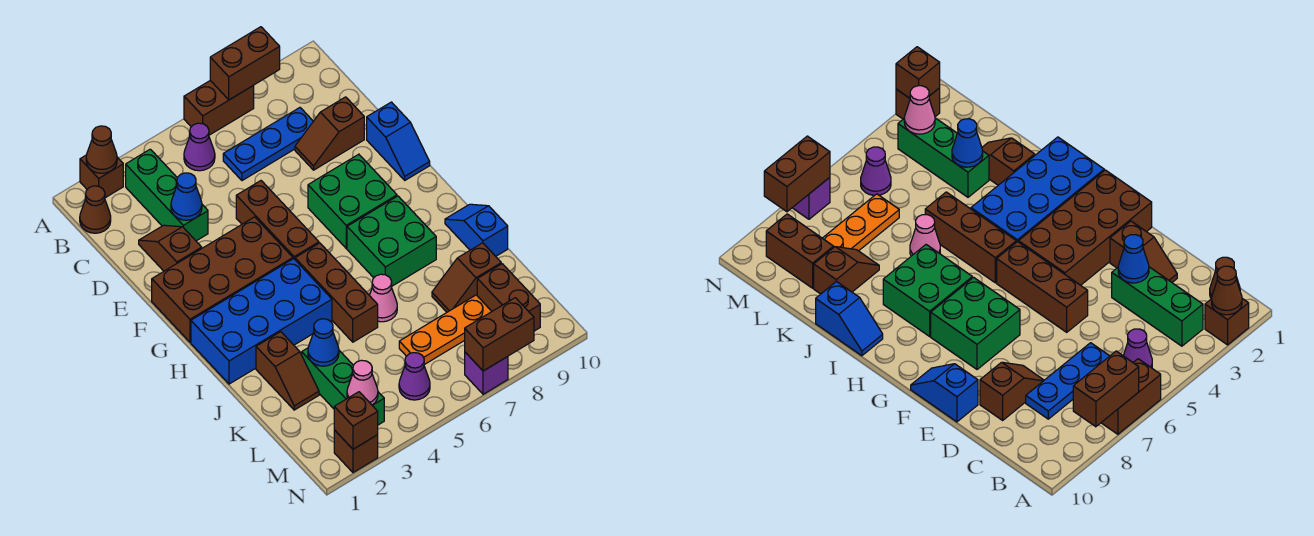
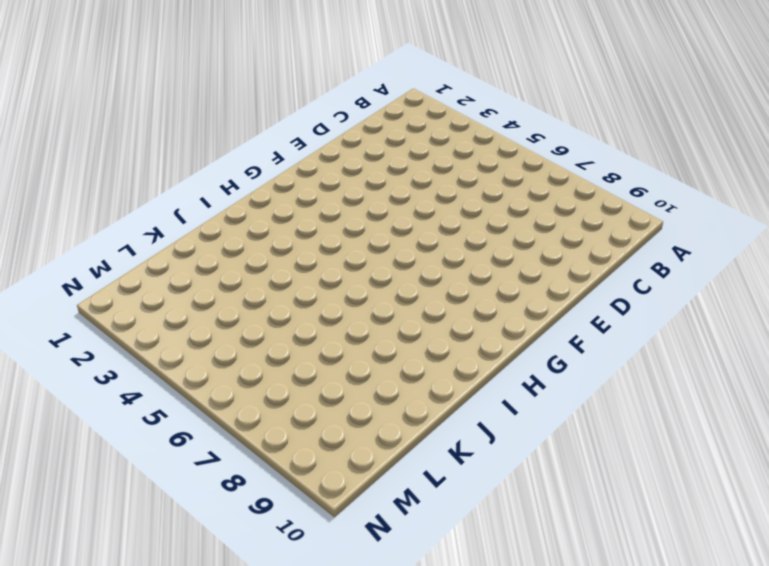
none -> brown 1x1 brick [80,155,123,198]
none -> brown 1x2 brick [184,81,254,135]
none -> brown 1x1 cone [80,186,111,233]
none -> green 1x3 brick [126,149,208,241]

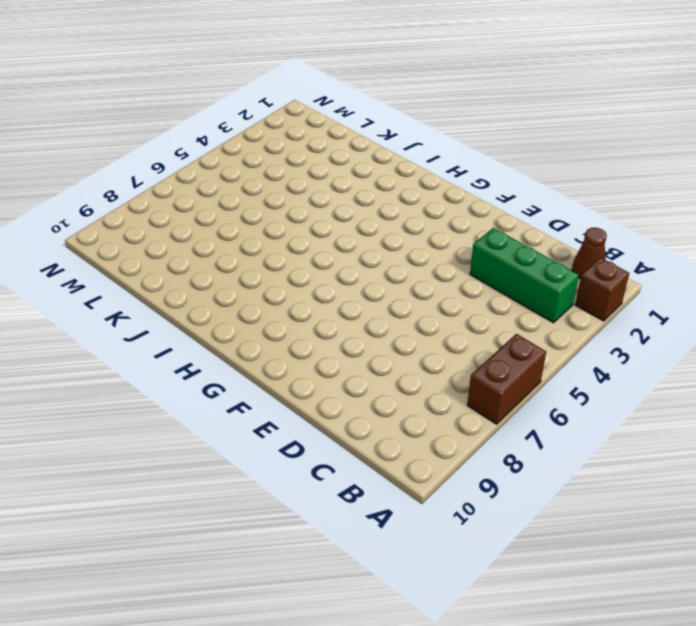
none -> purple 1x1 cone [184,123,215,171]
none -> blue 1x3 plate [223,108,313,181]
none -> brown 1x2 slope [139,225,202,271]
none -> brown 1x2 slope [295,97,364,170]

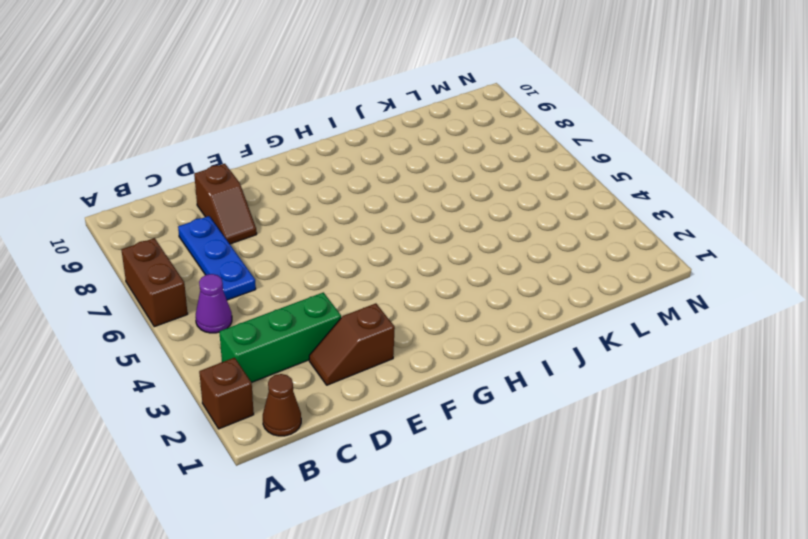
none -> brown 1x3 brick [236,181,319,259]
none -> blue 1x2 slope [367,102,430,180]
none -> brown 2x4 brick [152,217,293,342]
none -> green 2x2 brick [308,154,397,248]

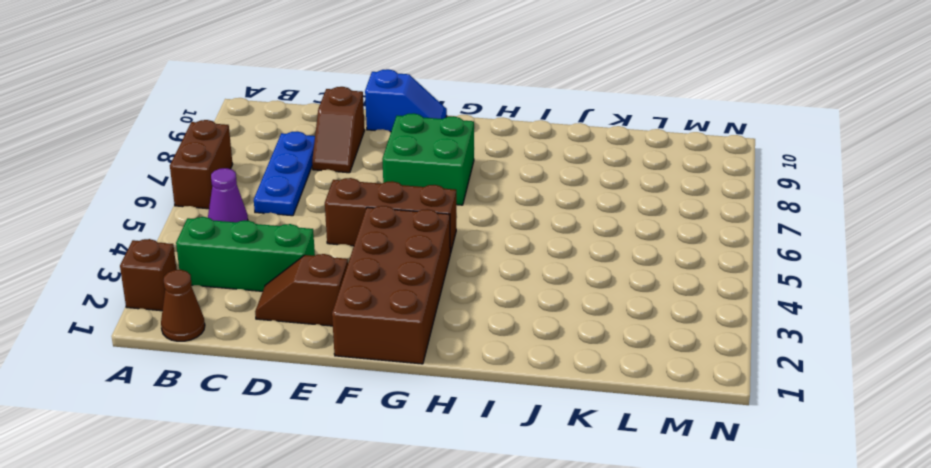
none -> blue 2x4 brick [191,259,332,384]
none -> brown 1x3 brick [295,243,378,342]
none -> green 2x2 brick [347,196,436,286]
none -> blue 1x2 slope [445,204,508,256]

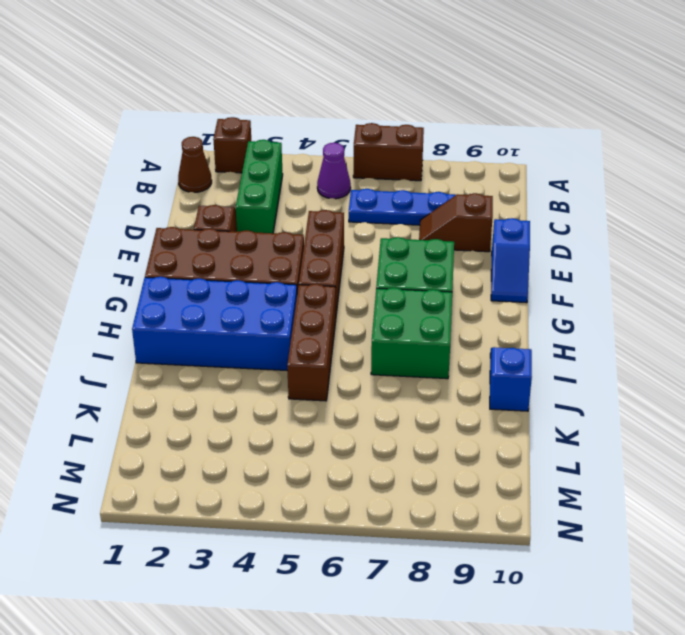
none -> brown 1x2 slope [256,332,319,410]
none -> pink 1x1 cone [369,274,397,322]
none -> green 1x3 brick [302,348,384,425]
none -> brown 1x2 slope [432,243,501,312]

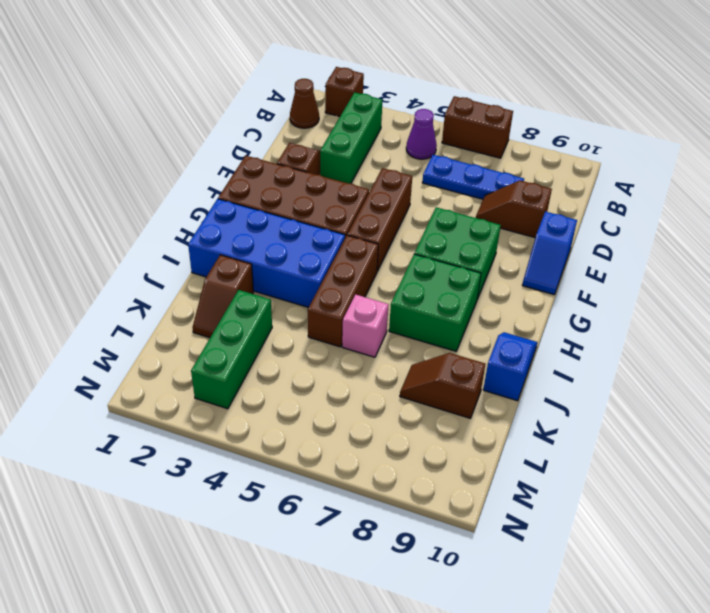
pink 1x1 brick [342,294,389,357] -> pink 1x1 cone [369,274,397,322]
none -> orange 1x3 plate [399,295,492,365]
none -> brown 1x2 brick [477,264,540,331]
none -> purple 1x1 cone [399,353,430,400]
none -> brown 1x1 brick [334,430,378,473]

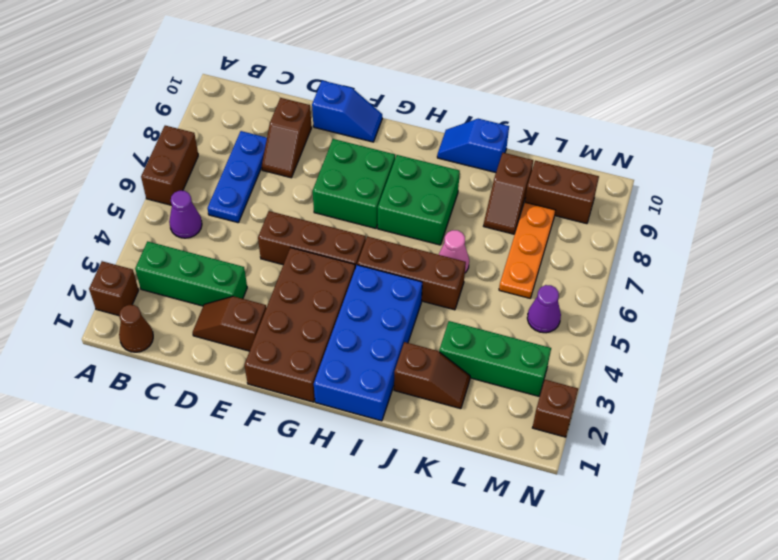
none -> purple 1x1 brick [465,352,508,394]
none -> brown 1x1 cone [86,126,117,173]
none -> brown 1x2 brick [210,27,280,100]
none -> blue 1x1 cone [171,173,202,220]

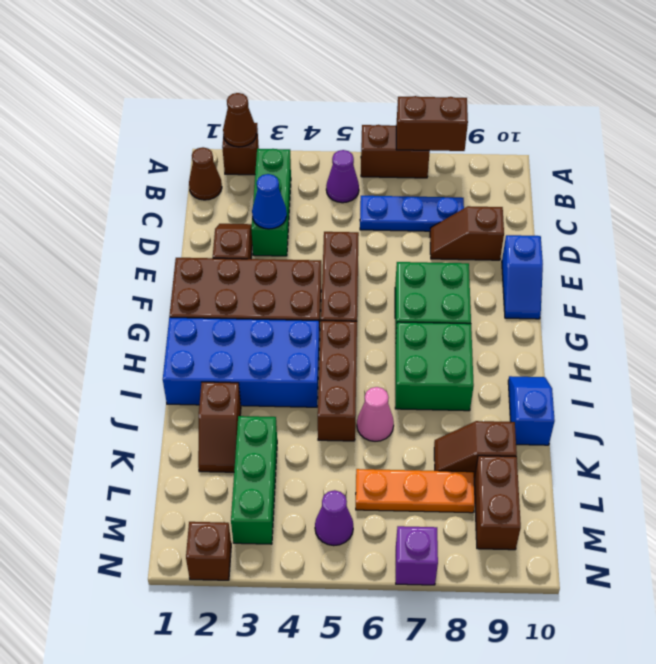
none -> blue 1x1 cone [308,319,339,366]
none -> pink 1x1 cone [347,360,378,405]
none -> brown 1x1 brick [334,392,378,449]
none -> brown 1x2 brick [465,298,534,371]

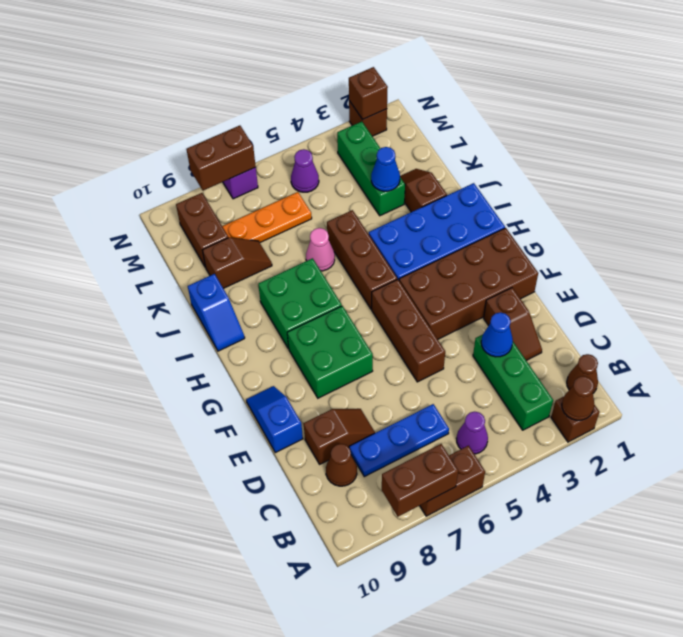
brown 1x1 cone [326,444,357,486] -> none
none -> pink 1x1 cone [347,360,378,405]

